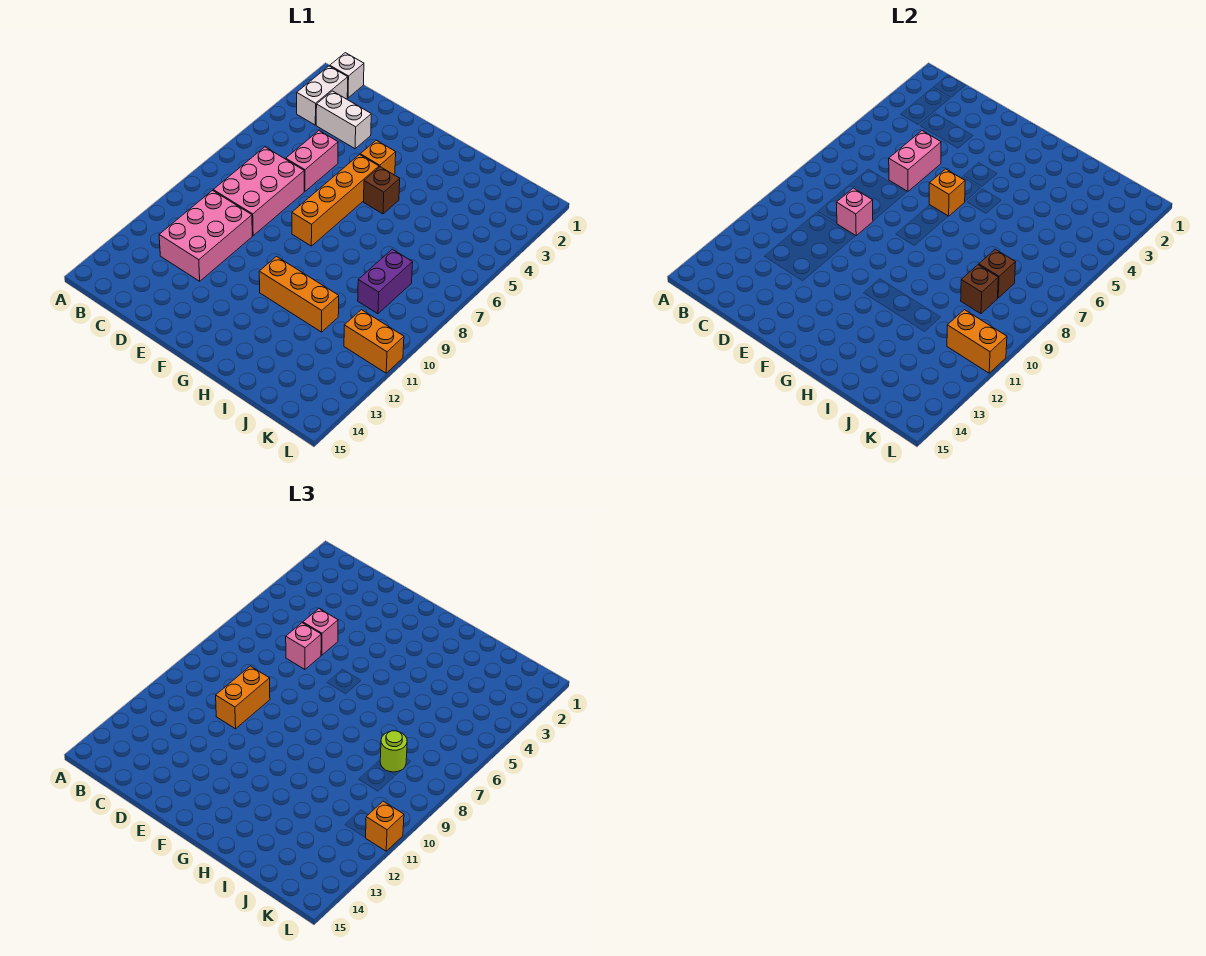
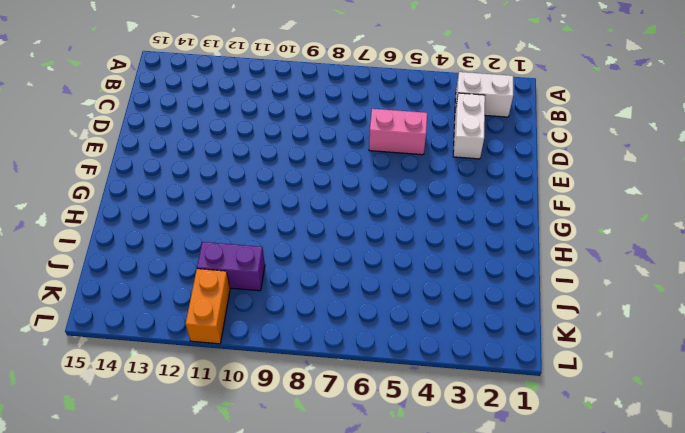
purple 1x2 brick [197,242,265,291] -> purple 1x2 brick moved to [358,249,413,314]
none -> white 1x1 brick [330,53,364,98]
none -> pink 2x3 brick [213,147,304,236]
none -> pink 2x3 brick [159,191,252,281]

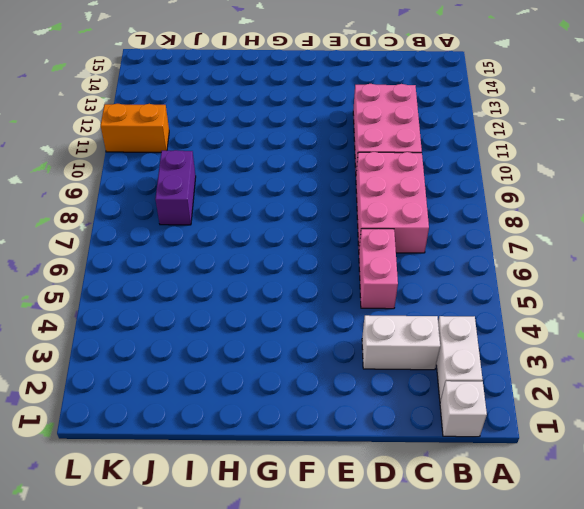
none -> orange 1x1 brick [360,140,396,175]
none -> orange 1x4 brick [292,155,379,246]
none -> brown 1x1 brick [364,167,400,214]

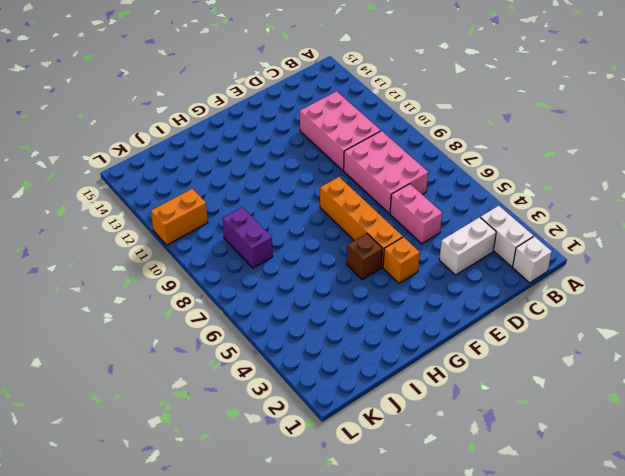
none -> orange 1x3 brick [259,257,339,332]
none -> pink 1x2 brick [889,131,941,191]
none -> pink 1x1 brick [836,188,873,236]

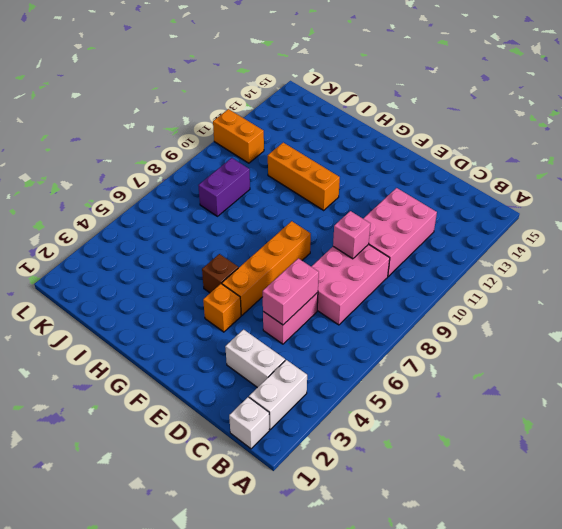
none -> orange 1x1 brick [929,169,965,216]
none -> brown 1x1 brick [979,249,1016,298]
none -> brown 1x1 brick [961,265,998,314]

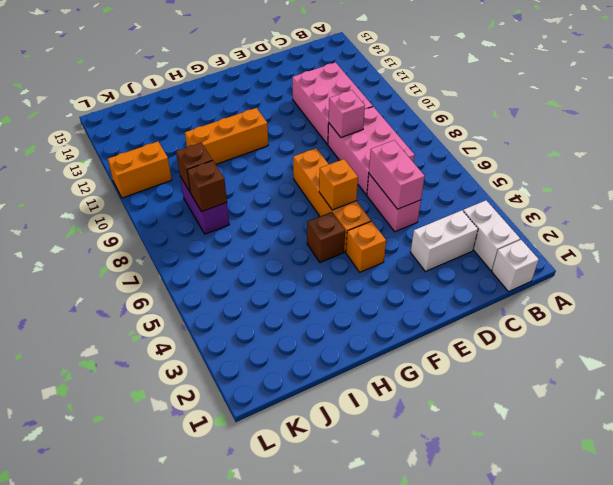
none -> orange 1x2 brick [947,310,1007,373]
none -> pink 1x1 brick [303,609,338,655]
none -> pink 1x1 brick [286,623,321,669]

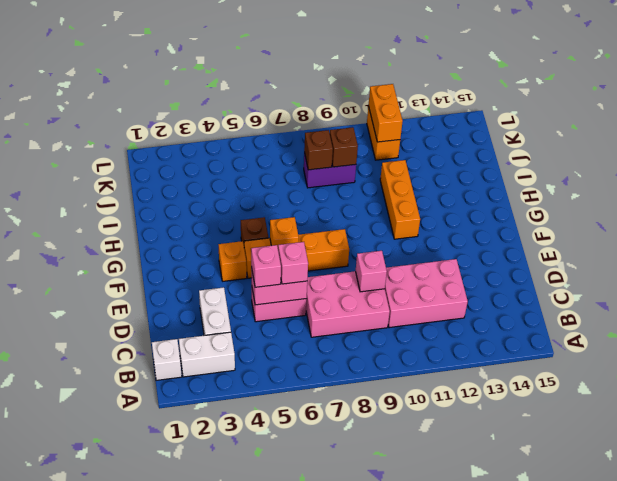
none -> orange 1x2 brick [216,666,270,729]
none -> lime 1x1 round brick [380,731,407,772]
none -> orange 1x1 brick [366,801,404,851]

